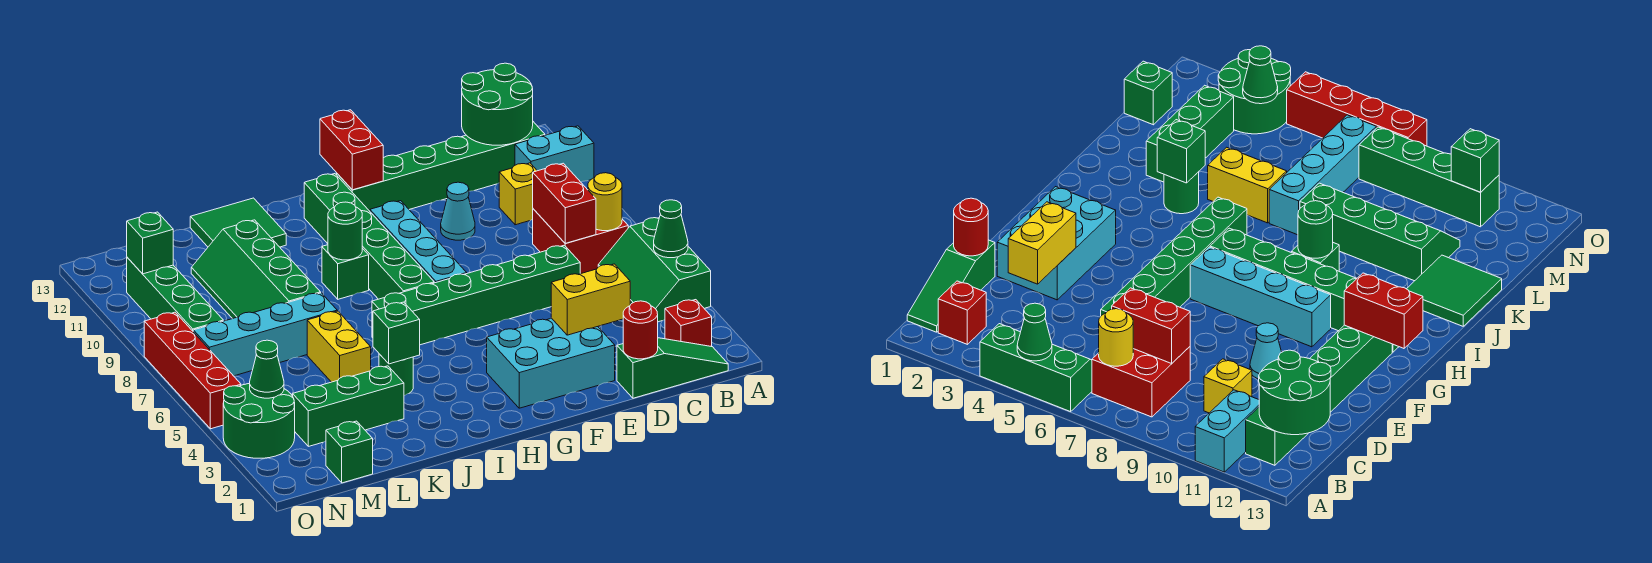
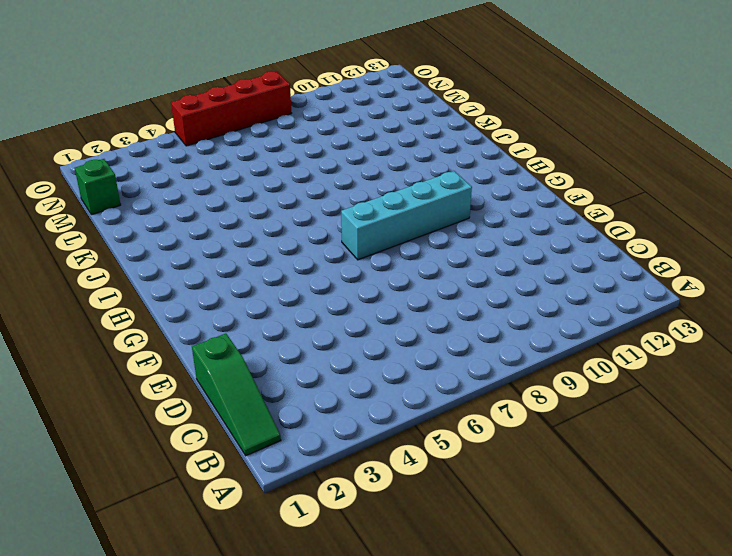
none -> green 2x3 slope [598,218,711,322]
none -> cyan 1x2 brick [515,126,594,182]
none -> red 1x1 brick [665,300,712,347]
none -> red 2x2 brick [533,209,628,274]

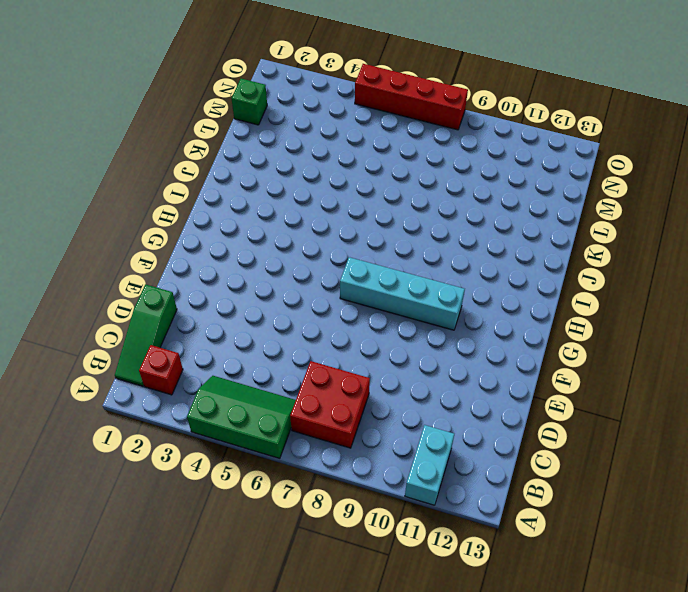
none -> green 1x6 brick [337,122,545,211]
none -> yellow 1x1 brick [499,163,537,225]
none -> green 1x6 brick [372,245,580,345]
none -> cyan 2x3 brick [487,318,615,408]

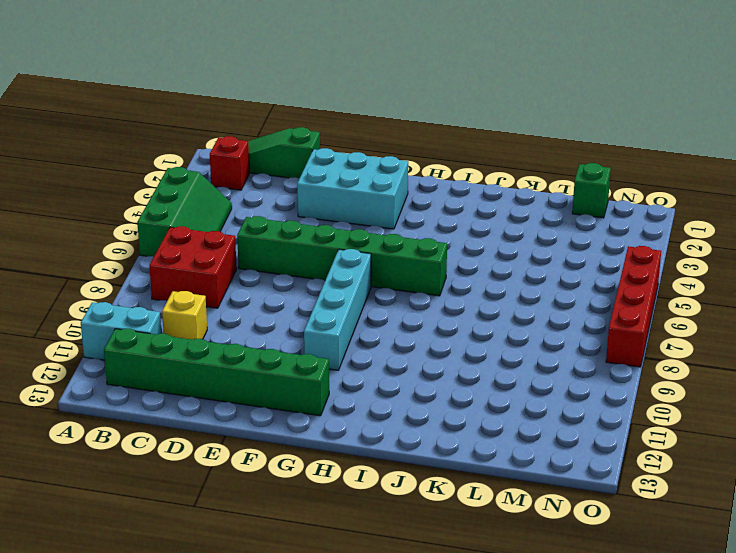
none -> cyan 1x1 cone [441,182,475,240]
none -> green 1x6 brick [304,174,434,299]
none -> green 1x1 brick [322,245,369,299]
none -> green 1x1 round brick [379,354,413,396]

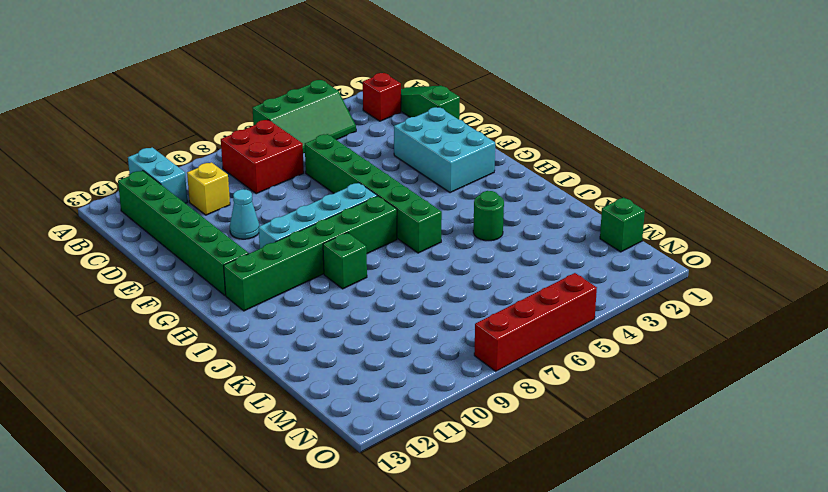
none -> green 2x2 tile [190,198,286,247]
none -> green 1x3 brick [293,366,404,446]
none -> yellow 1x2 brick [307,311,371,382]
none -> cyan 1x4 brick [193,293,337,376]

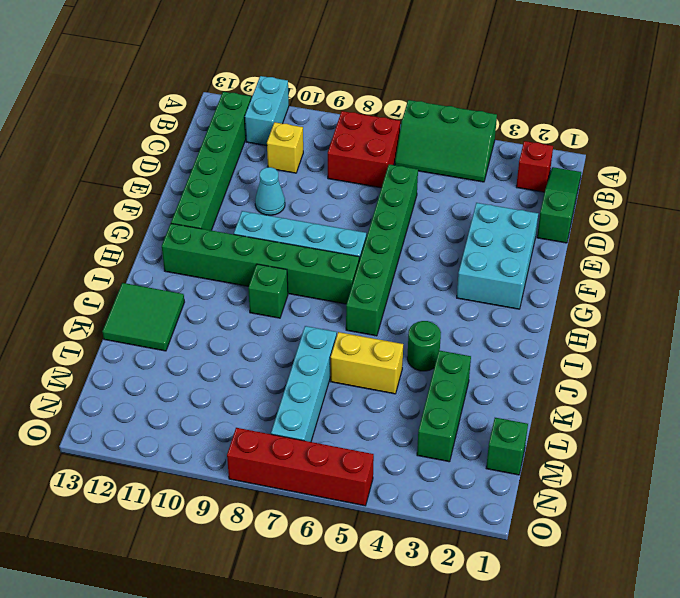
none -> green 2x4 slope [191,220,321,319]
none -> green 2x2 round brick [223,383,295,458]
none -> green 1x4 brick [127,257,223,331]
none -> green 1x1 cone [654,200,688,258]

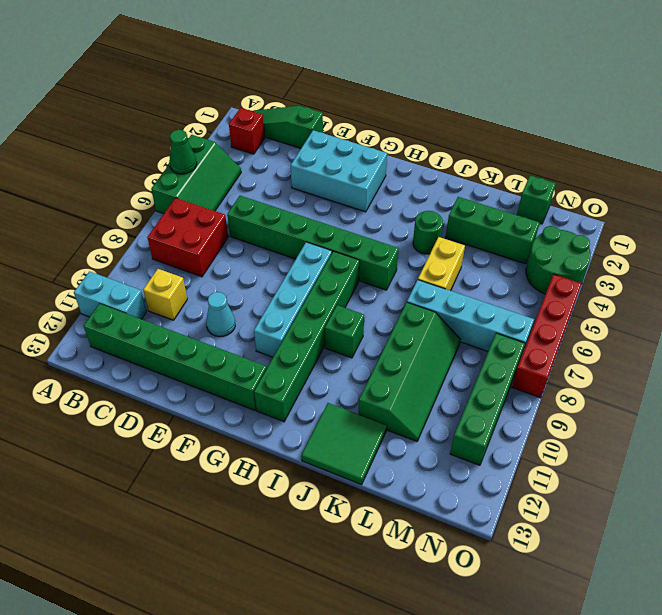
none -> yellow 1x1 round brick [588,173,622,231]
none -> green 2x2 round brick [462,63,533,145]
none -> red 1x2 brick [533,163,596,243]
none -> red 1x1 round brick [623,301,658,359]

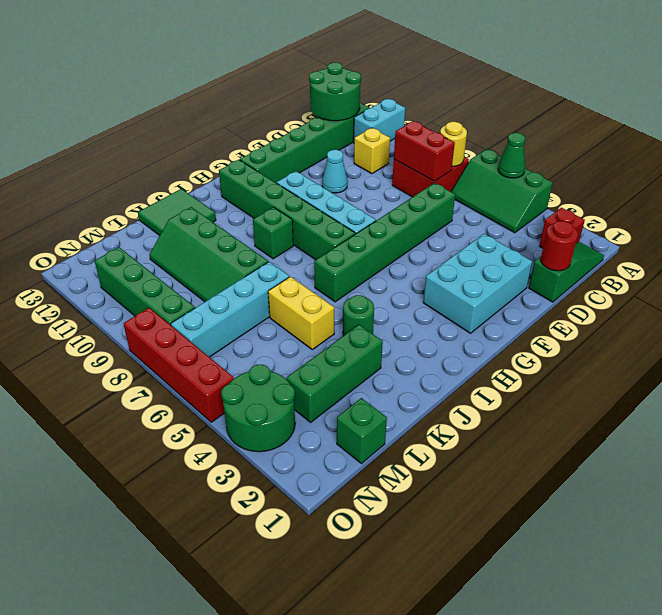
none -> yellow 1x2 brick [551,264,630,335]
none -> red 1x2 brick [320,110,383,190]
none -> green 1x1 round brick [328,202,362,260]
none -> green 1x1 brick [373,302,420,364]

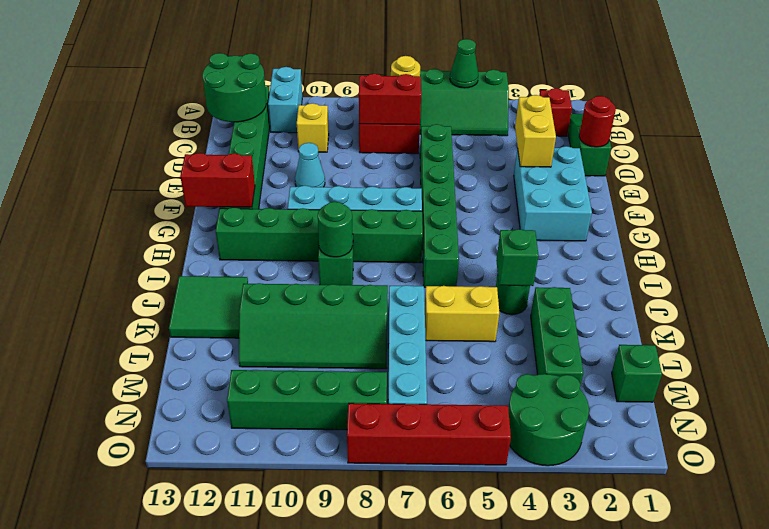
none -> green 1x1 cone [250,340,284,398]
none -> green 1x1 brick [127,212,173,274]

